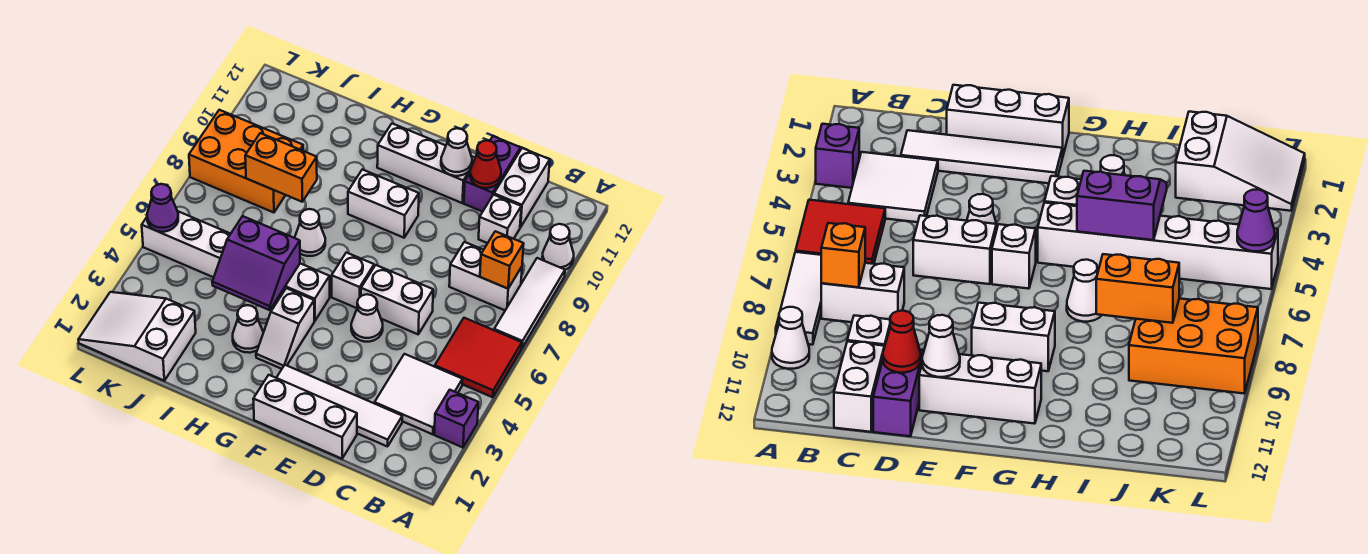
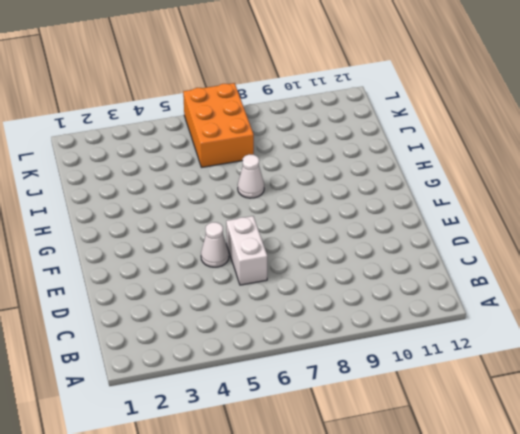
orange 2x3 brick [183,83,254,167] -> orange 2x3 brick moved to [189,110,303,213]
none -> purple 1x1 brick [434,390,478,447]
none -> red 2x2 tile [435,318,522,397]
none -> white 1x3 tile [494,258,565,347]

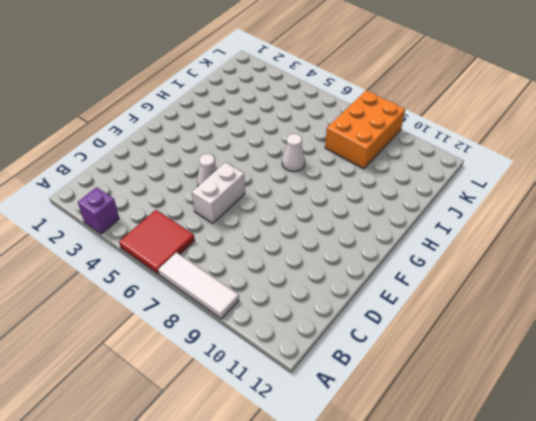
none -> white 1x1 cone [542,224,574,270]
none -> white 2x2 tile [375,354,463,434]
none -> white 1x2 brick [449,242,522,310]

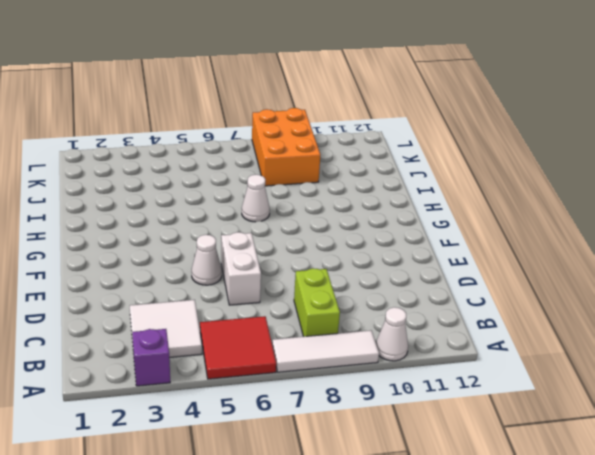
lime 1x2 brick [294,268,340,337] -> white 1x2 brick [449,242,522,310]
none -> white 1x4 tile [277,365,402,447]
none -> white 1x1 brick [479,195,521,243]
none -> white 1x2 brick [494,148,550,227]

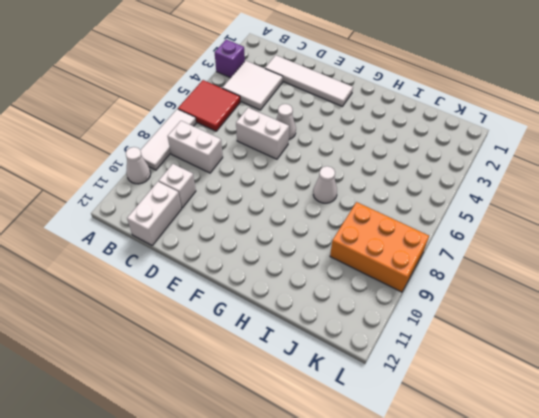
none -> white 1x3 brick [253,375,357,459]
none -> purple 1x2 brick [464,136,521,212]
none -> white 1x3 brick [377,124,475,203]

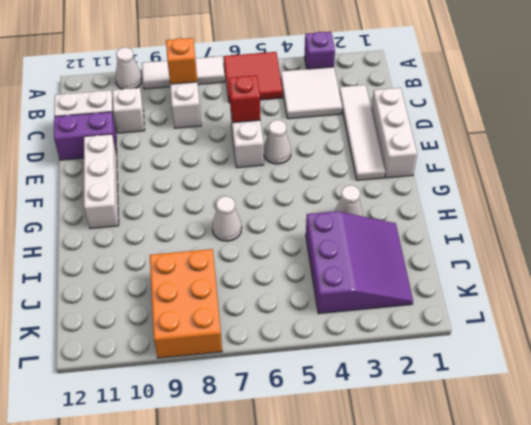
red 1x1 brick [229,75,260,123] -> none
purple 3x3 slope [306,211,413,314] -> white 2x3 slope [78,292,196,381]
none -> white 1x1 brick [332,253,374,308]
none -> white 1x2 brick [348,169,419,238]
none -> white 1x2 slope [256,288,314,369]

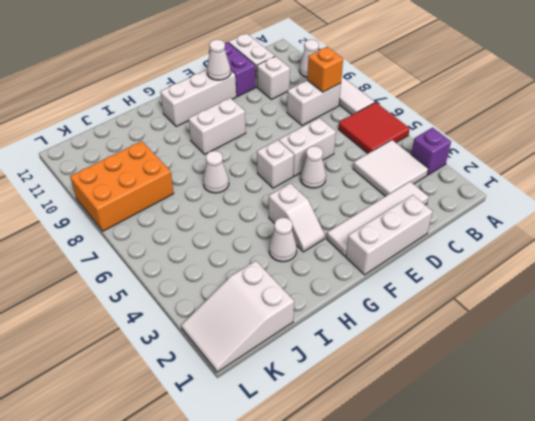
none -> white 1x6 brick [142,211,330,321]
none -> red 1x1 cone [470,140,501,188]
none -> purple 2x2 slope [212,216,300,310]

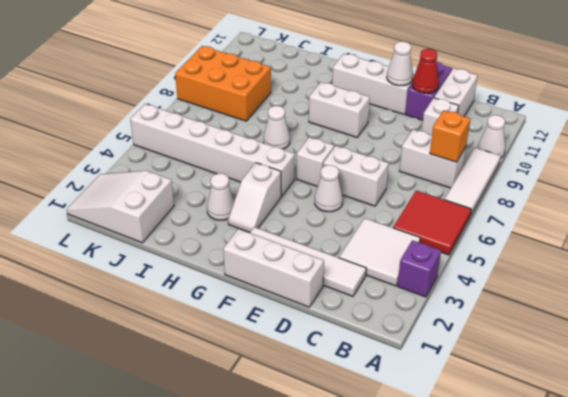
none -> purple 2x2 slope [212,216,300,310]
none -> orange 1x2 brick [245,133,317,202]
none -> purple 1x1 cone [147,184,178,232]

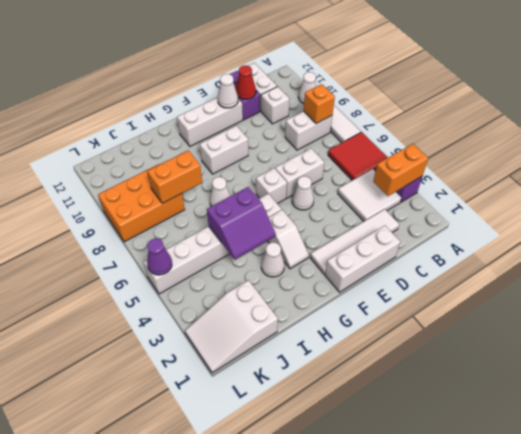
orange 1x2 brick [373,144,428,196] -> none

